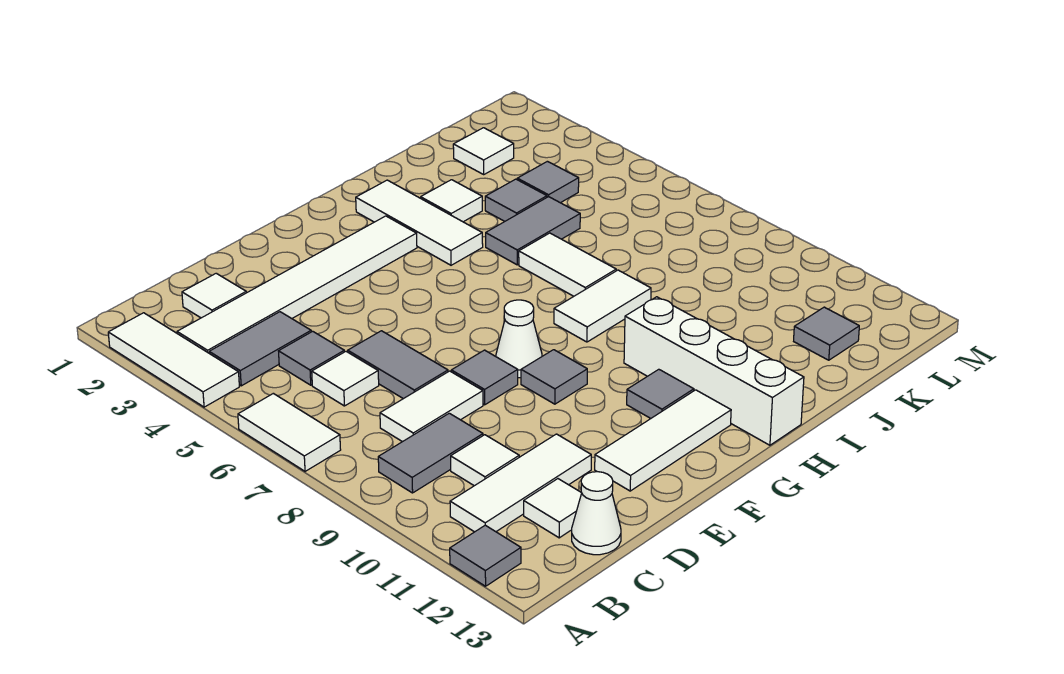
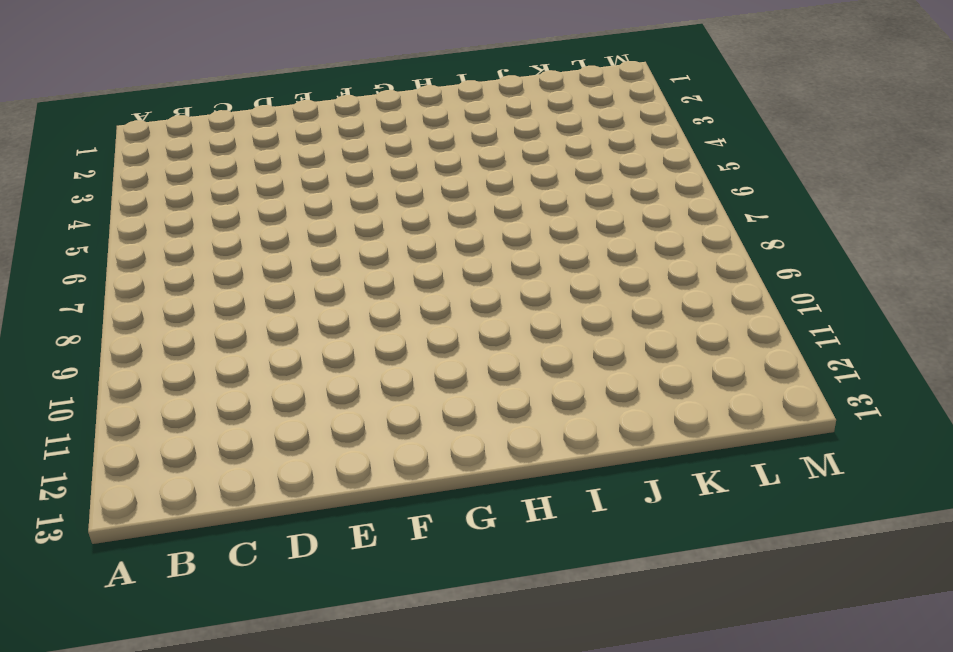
none -> white 1x3 tile [108,313,239,407]
none -> white 1x2 tile [238,393,341,471]
none -> grey 1x1 tile [450,525,521,586]
none -> white 1x6 tile [177,216,417,353]

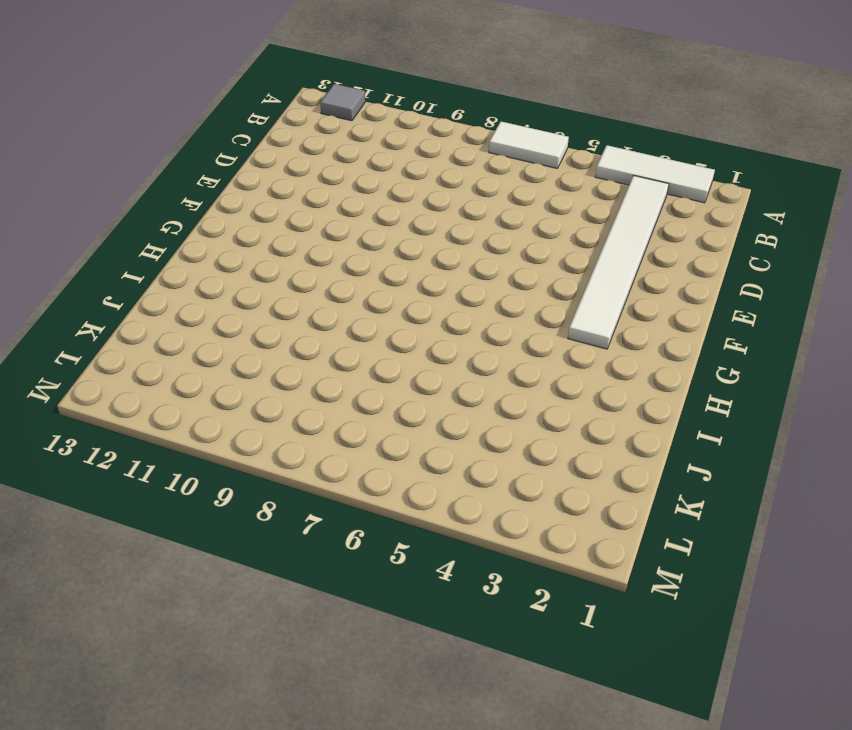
none -> grey 1x2 tile [209,312,311,386]
none -> grey 1x2 tile [378,413,483,493]
none -> white 1x3 tile [450,434,591,532]
none -> white 1x1 tile [182,273,246,318]

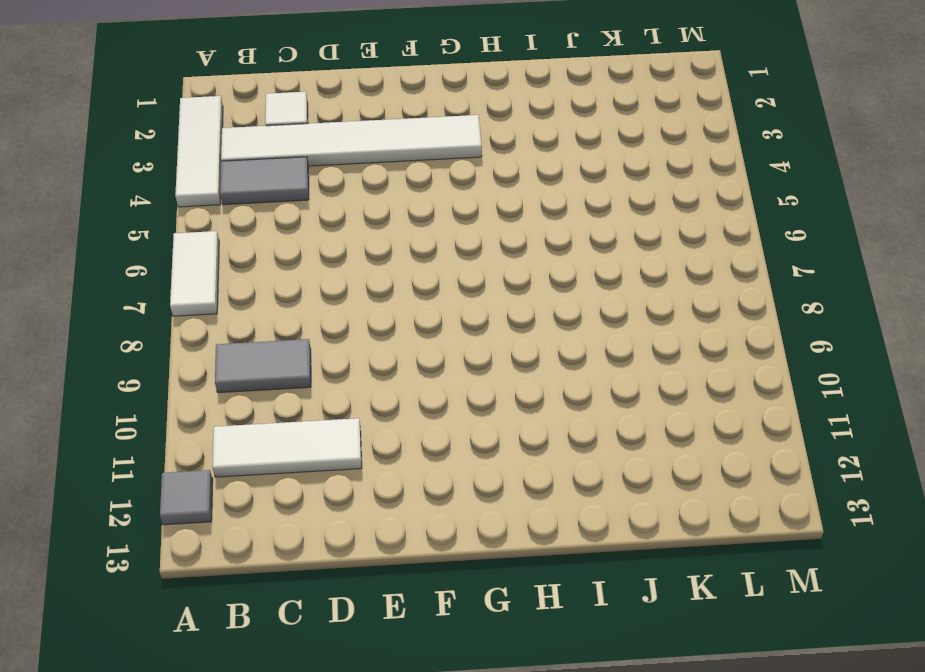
none -> grey 1x1 tile [279,331,344,385]
none -> white 1x1 tile [312,352,379,406]
none -> white 1x2 tile [380,371,483,442]
none -> white 1x1 tile [451,435,519,486]

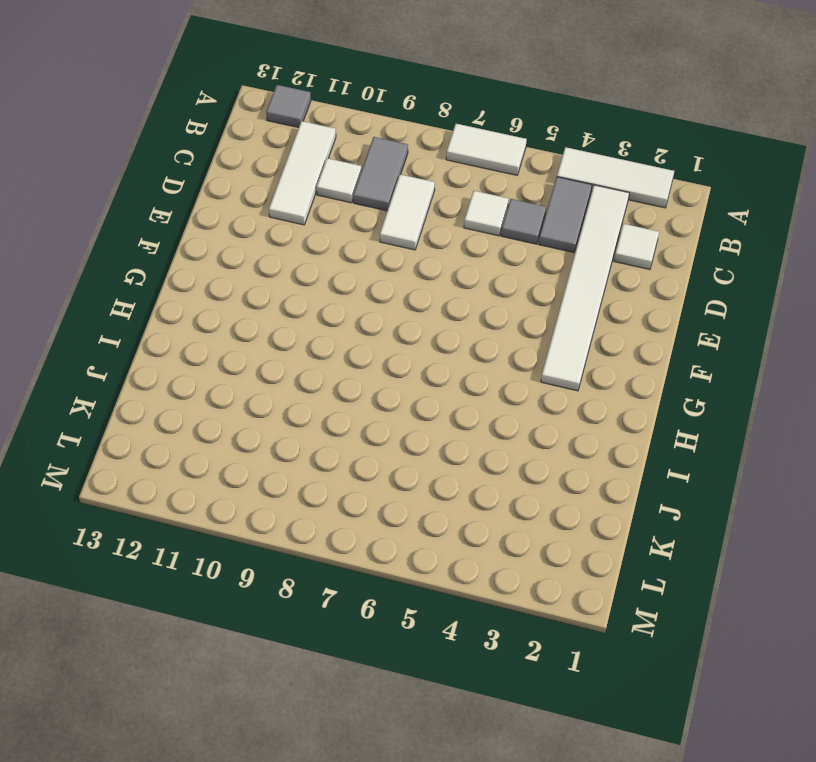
none -> white 1x1 tile [524,479,582,538]
none -> white 1x1 cone [572,472,621,555]
none -> grey 1x2 tile [348,331,448,399]
none -> grey 1x1 tile [451,350,518,405]

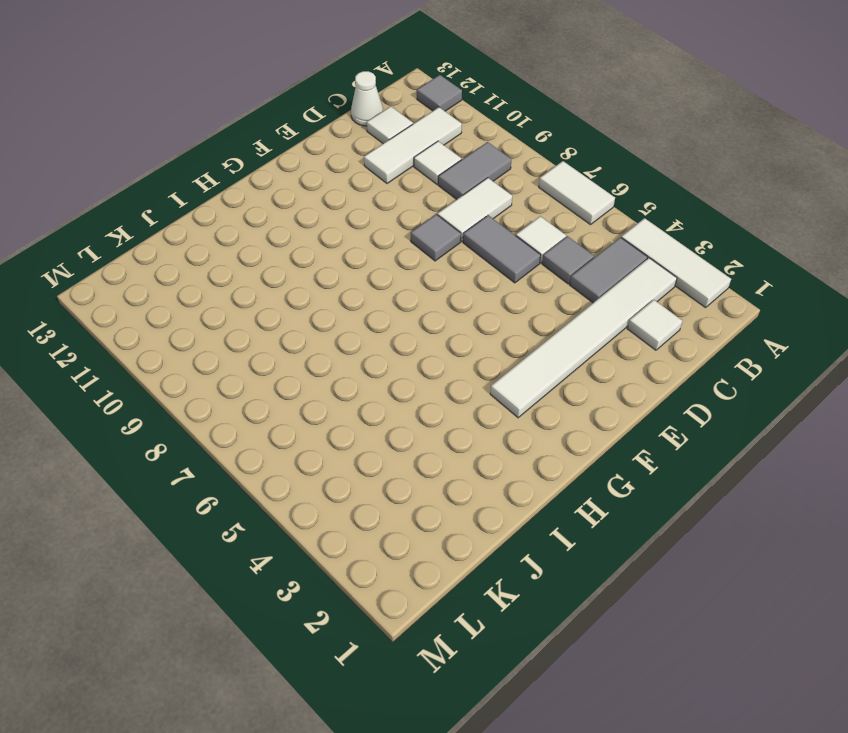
none -> white 1x3 tile [595,390,731,491]
none -> white 1x1 cone [496,300,542,378]
none -> grey 1x1 tile [521,350,587,404]
none -> grey 1x1 tile [627,369,694,418]

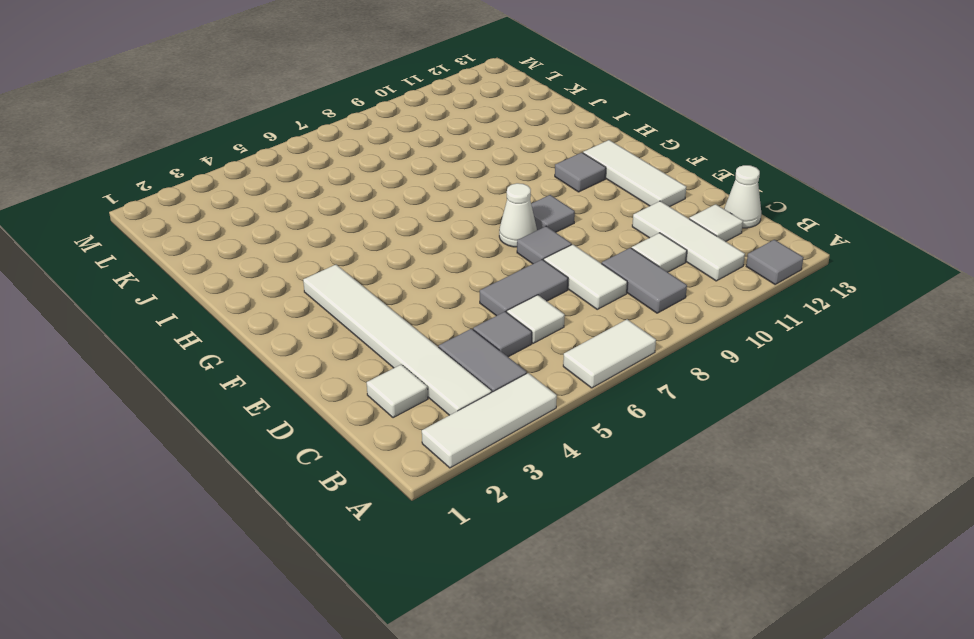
none -> white 1x3 tile [356,180,483,265]
none -> white 1x2 tile [554,270,651,342]
none -> white 1x4 brick [624,297,804,445]
none -> white 1x1 tile [421,180,482,222]

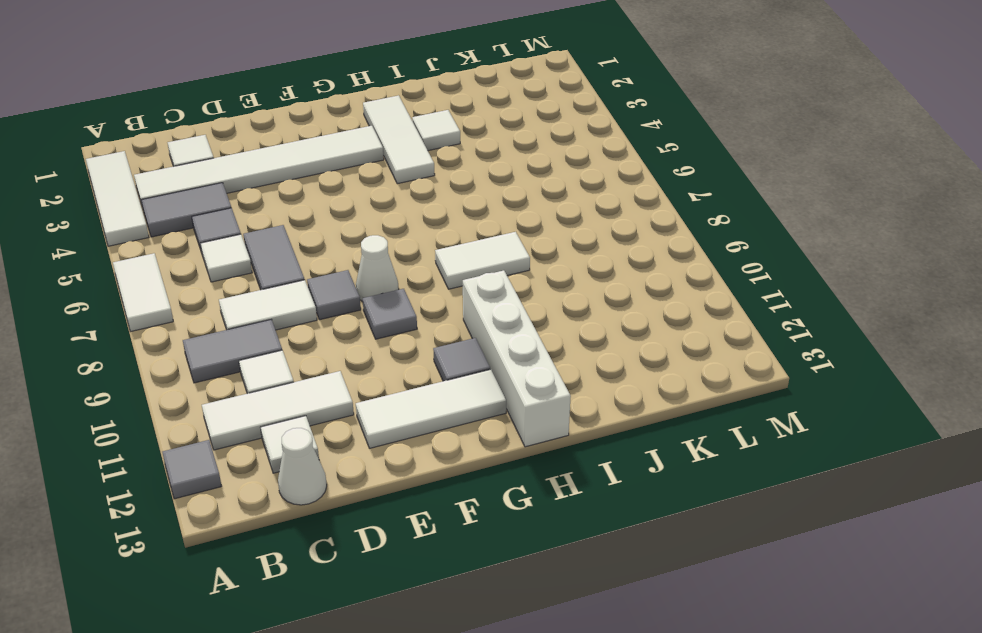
none -> grey 1x2 tile [486,197,580,265]
none -> white 1x2 tile [519,233,616,296]
none -> grey 1x1 tile [485,179,547,222]
none -> white 1x1 tile [453,128,514,174]

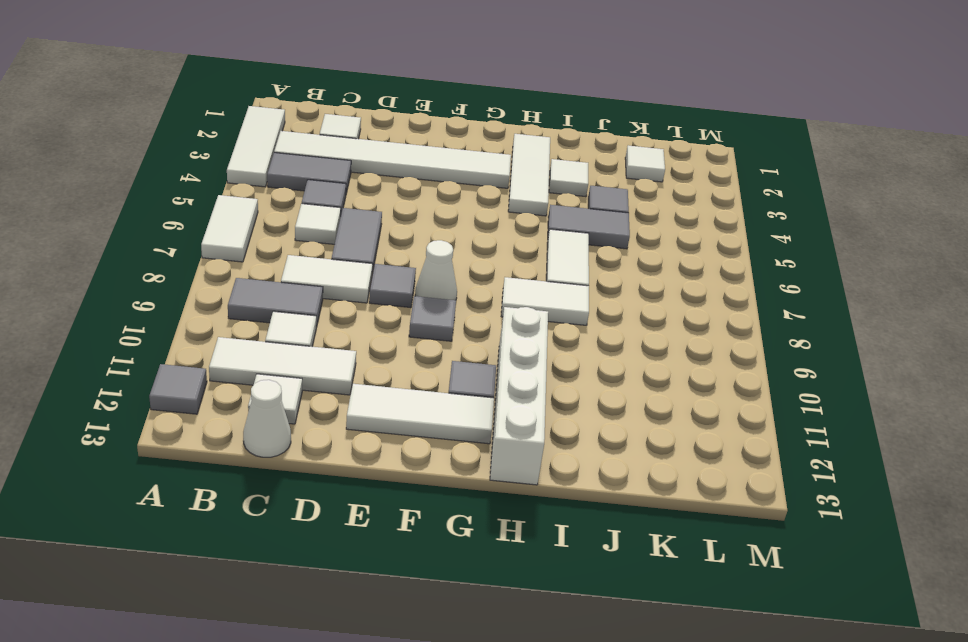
none -> grey 1x1 tile [517,161,579,203]
none -> grey 1x1 tile [794,307,859,360]

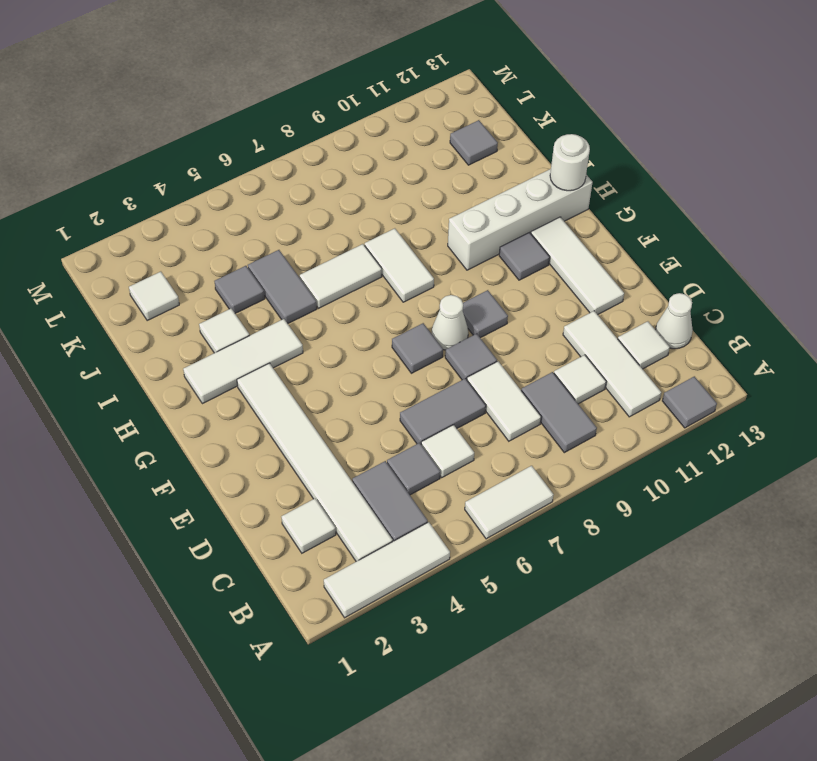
grey 1x1 tile [392,323,443,373] -> grey 1x1 tile moved to [517,161,579,203]
white 1x1 round brick [550,134,590,191] -> none

